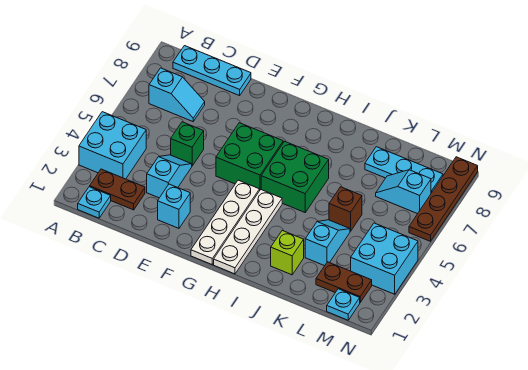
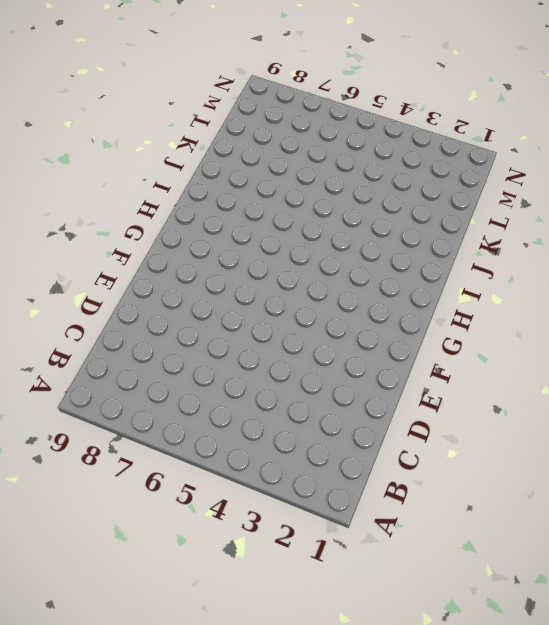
none -> cyan 2x2 brick [79,112,146,179]
none -> cyan 1x1 plate [78,187,111,218]
none -> brown 1x2 plate [90,169,145,210]

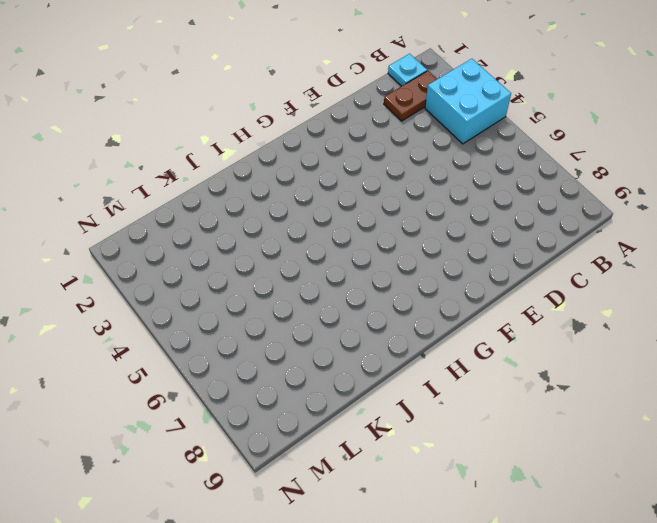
none -> cyan 1x2 slope [149,68,205,122]
none -> cyan 1x3 plate [173,46,251,96]
none -> cyan 1x2 slope [147,155,192,198]

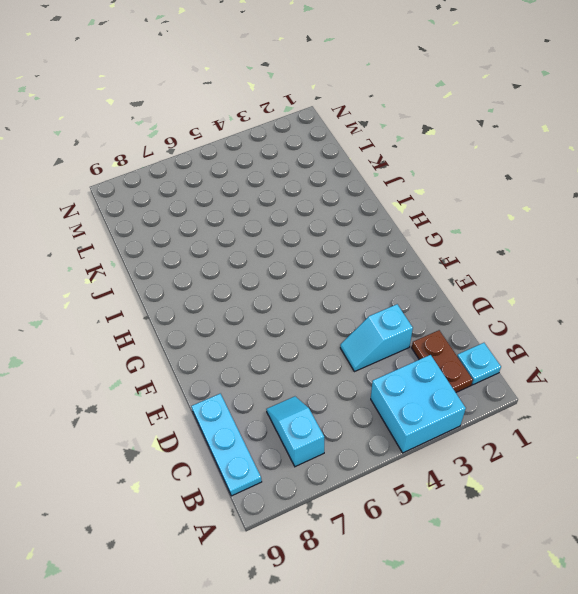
none -> green 1x1 brick [171,122,204,166]
none -> cyan 1x1 brick [158,184,190,228]
none -> green 2x2 brick [216,123,283,190]

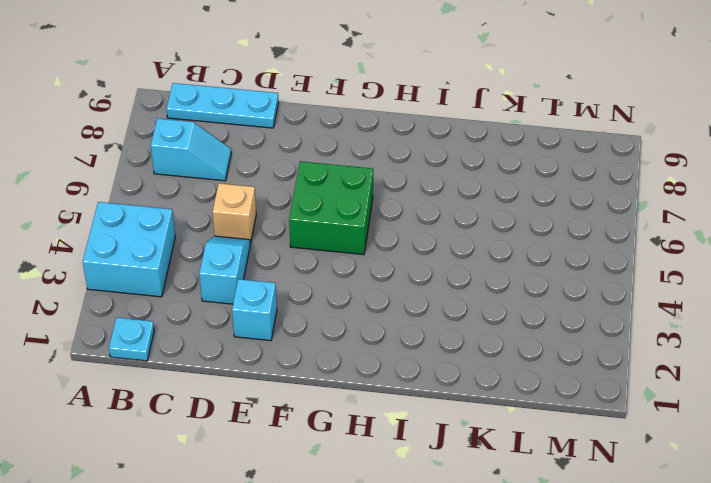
tan 1x1 brick [213,183,256,243] -> green 1x1 brick [171,122,204,166]
none -> brown 1x2 plate [90,169,145,210]
none -> white 1x4 plate [191,180,260,265]
none -> white 1x4 plate [214,190,282,274]

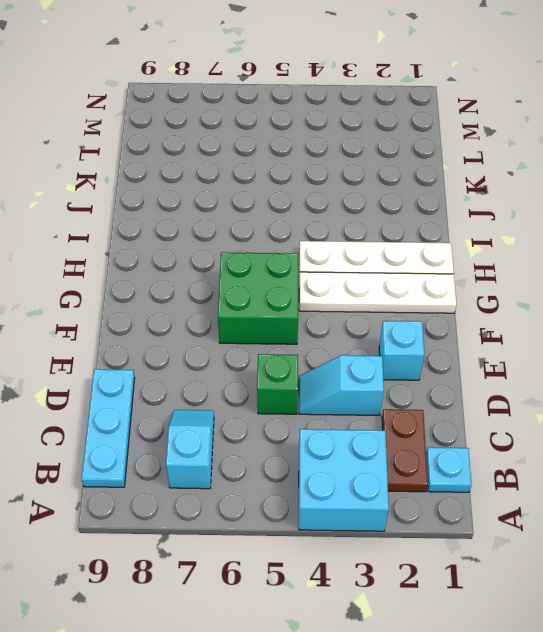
none -> green 2x2 brick [261,141,329,212]
none -> lime 1x1 brick [271,231,304,275]
none -> cyan 1x2 slope [305,220,350,266]

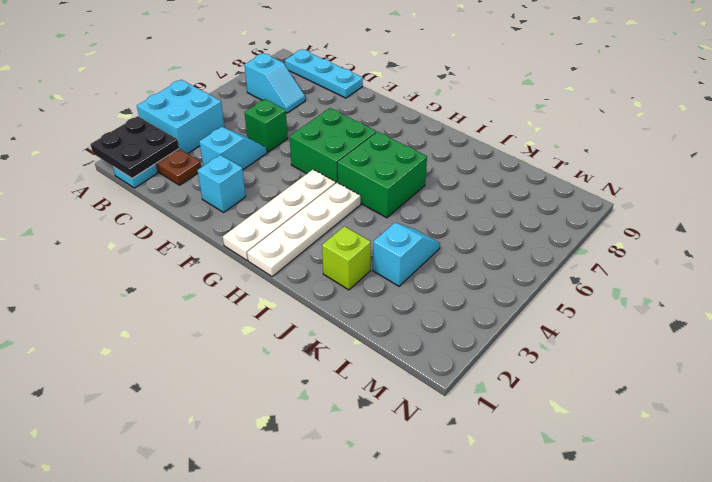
black 2x2 plate [90,116,179,178] -> none
none -> brown 1x1 brick [329,187,362,231]
none -> cyan 1x3 plate [365,147,443,193]
none -> brown 1x2 plate [316,262,372,302]

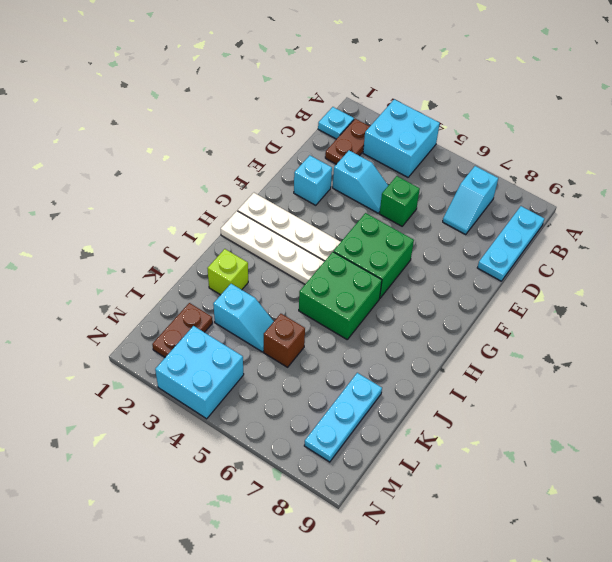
none -> cyan 1x2 slope [376,170,431,214]
none -> cyan 1x1 plate [327,289,360,320]
none -> brown 1x4 plate [409,157,478,241]

